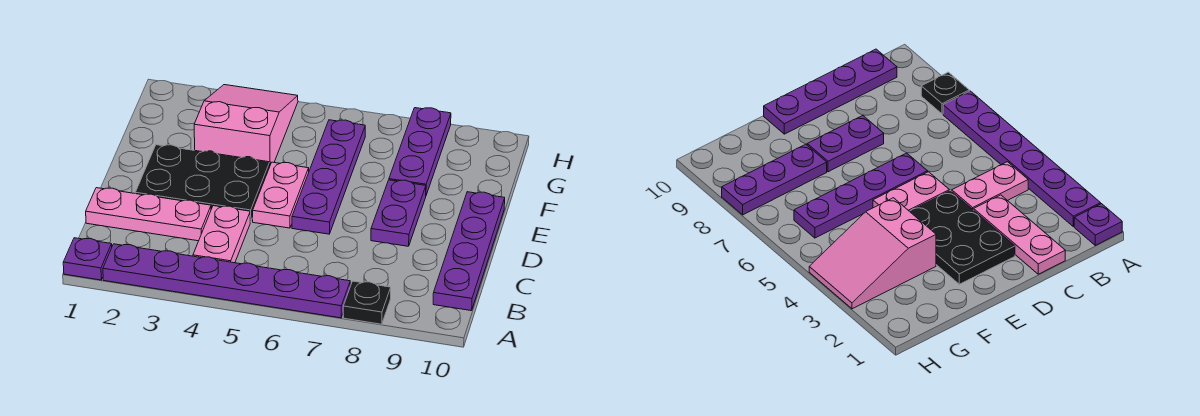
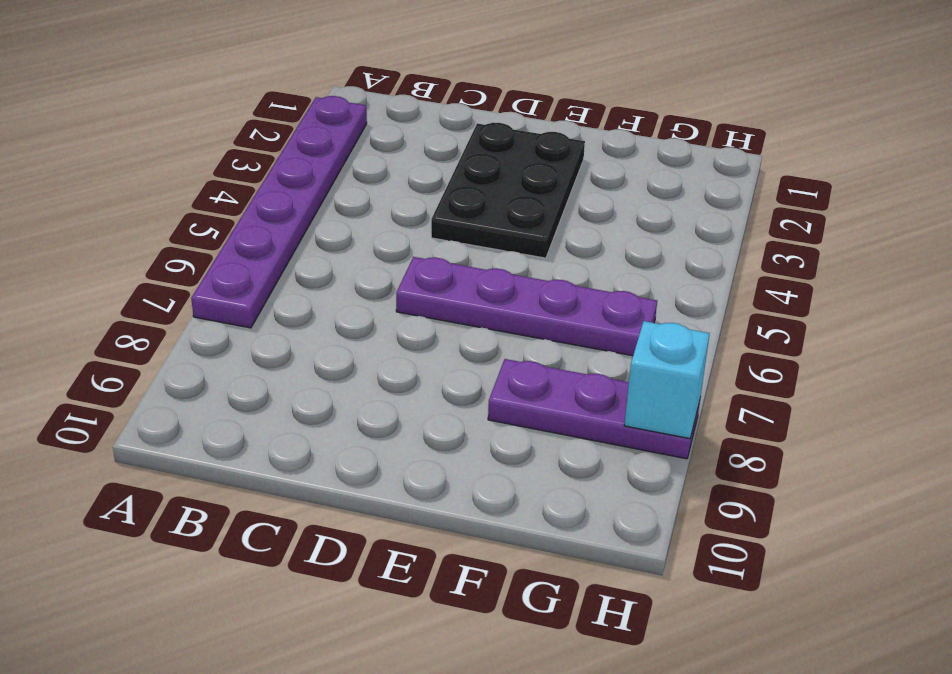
cyan 1x1 brick [624,321,710,439] -> none
none -> purple 1x1 plate [63,238,112,280]
none -> black 1x1 plate [343,281,391,324]
none -> pink 1x2 plate [193,206,250,263]

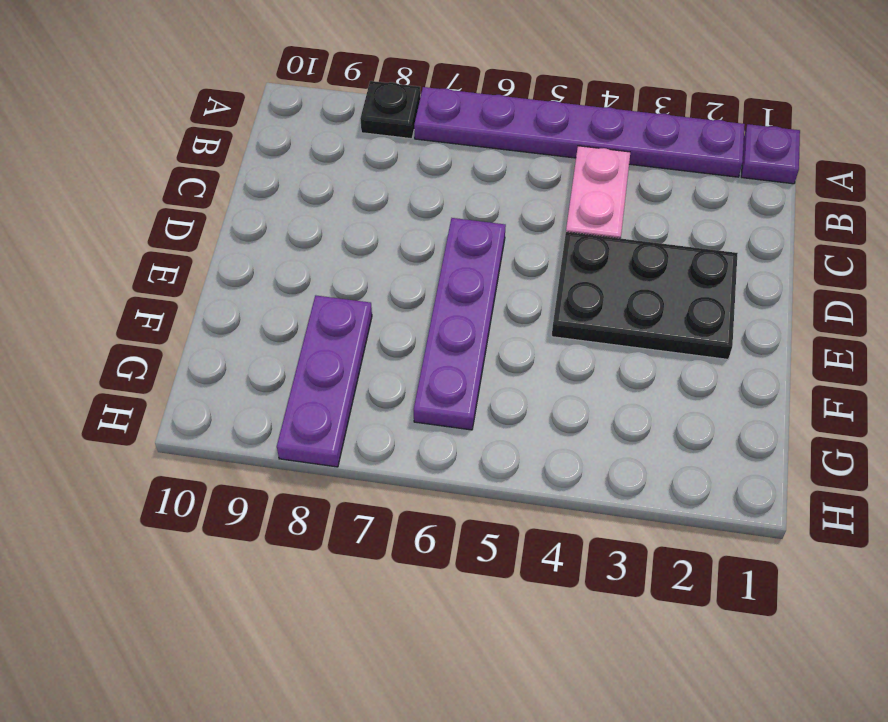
none -> purple 1x4 plate [433,192,505,311]
none -> pink 1x3 plate [86,188,211,241]
none -> pink 1x2 plate [253,162,309,228]

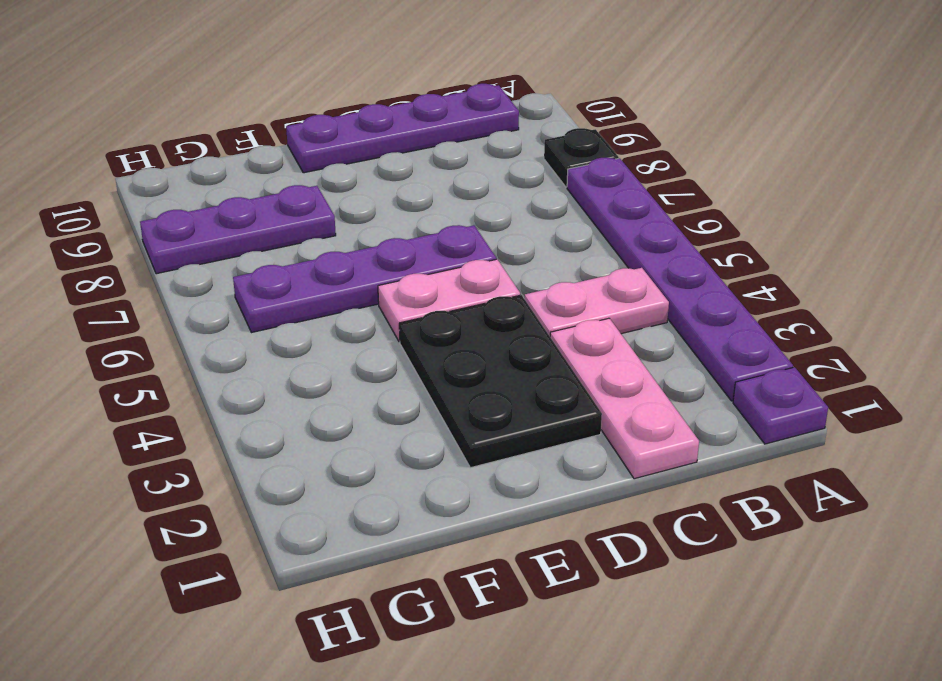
none -> purple 1x2 plate [371,180,426,246]
none -> pink 2x3 slope [194,85,298,165]

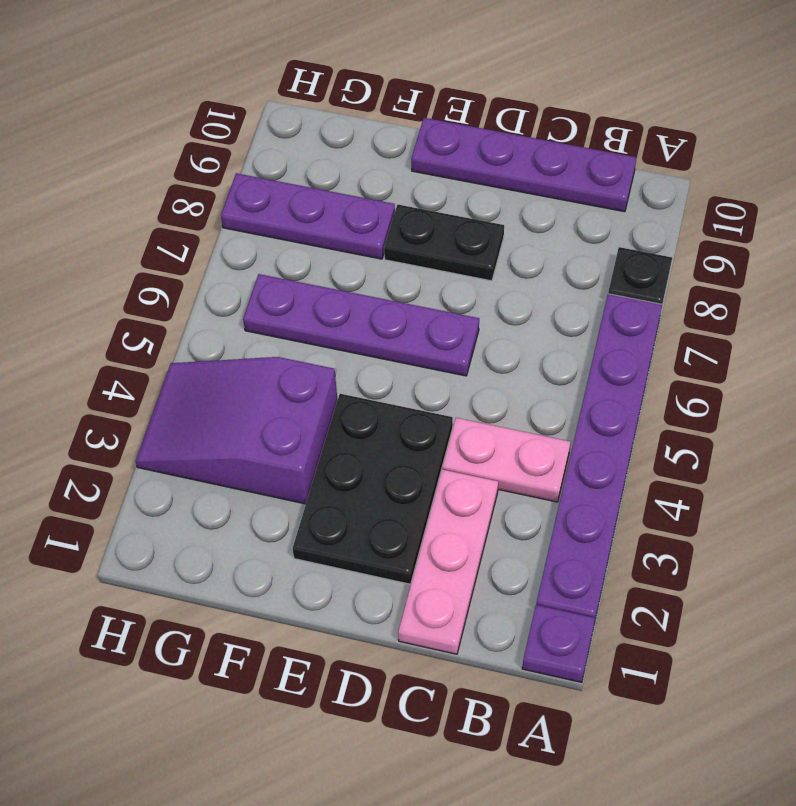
black 1x2 plate [384,204,504,281] -> purple 1x2 plate [371,180,426,246]
purple 2x3 slope [136,357,338,504] -> pink 2x3 slope [194,85,298,165]
none -> pink 1x2 plate [253,162,309,228]

